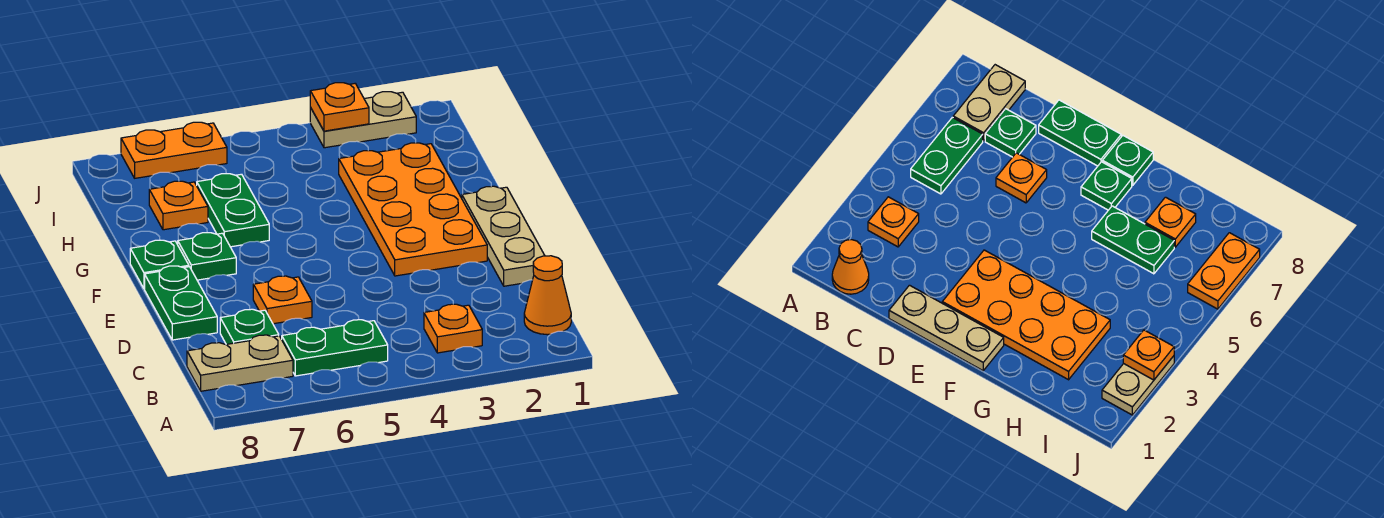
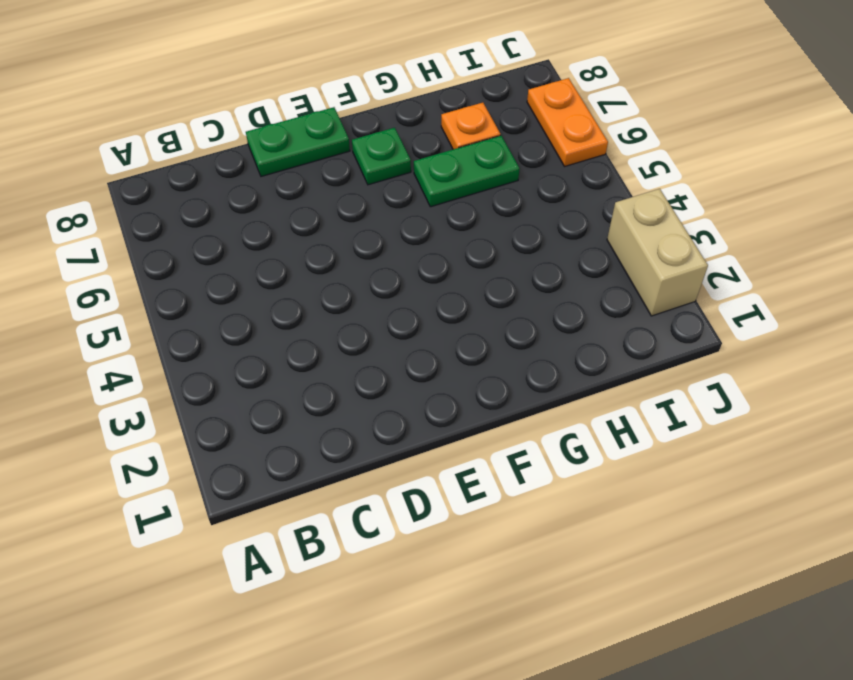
tan 1x2 brick [607,189,708,316] -> tan 1x2 plate [310,92,416,148]
none -> orange 1x1 cone [524,256,571,335]
none -> orange 1x1 plate [424,304,482,353]
none -> green 1x2 plate [282,320,388,376]

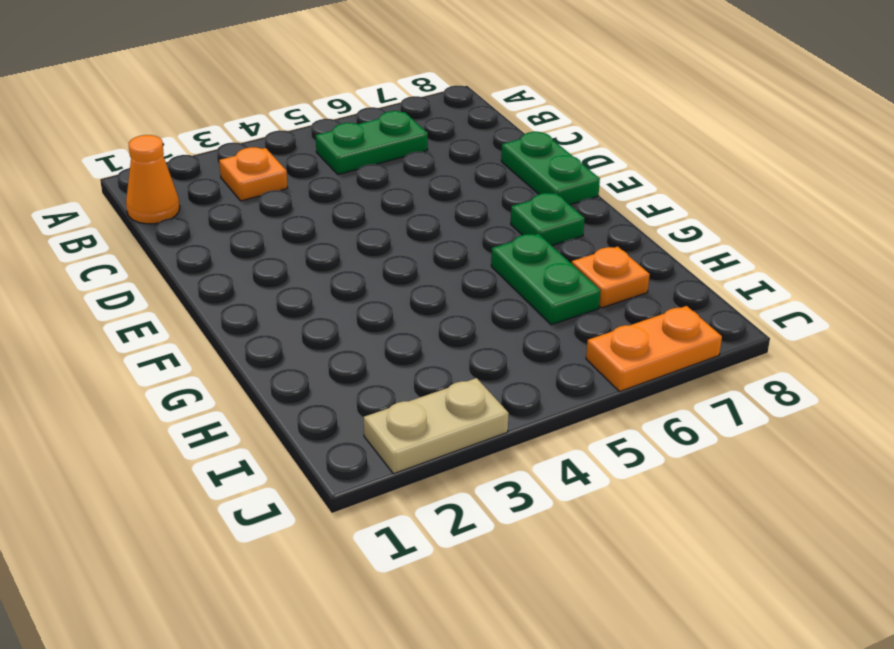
none -> tan 1x2 plate [187,335,293,391]
none -> green 1x1 plate [220,309,279,344]
none -> tan 1x3 plate [462,186,545,286]

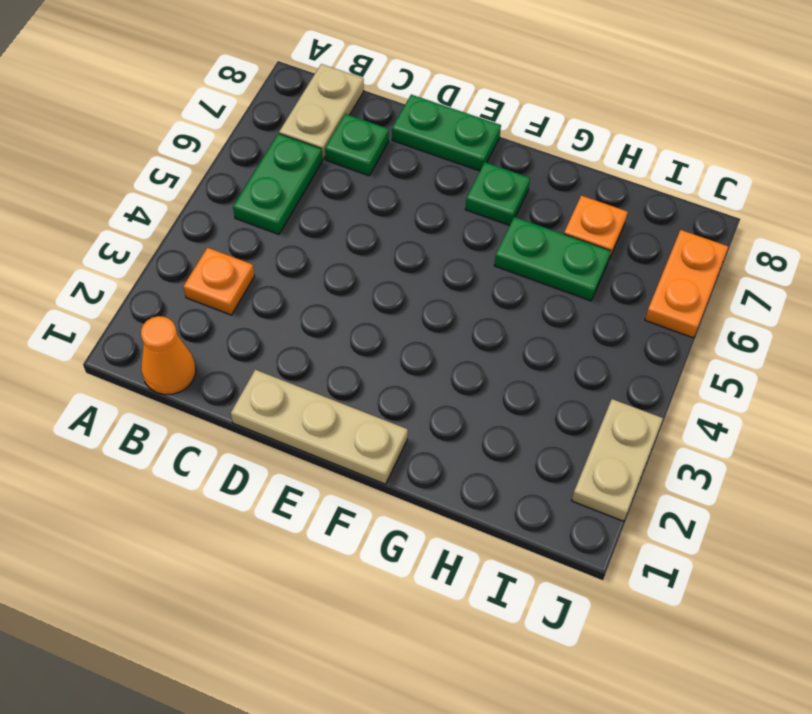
none -> orange 1x1 plate [253,276,312,324]
none -> orange 2x4 plate [339,143,487,276]
none -> green 1x1 plate [130,240,189,289]

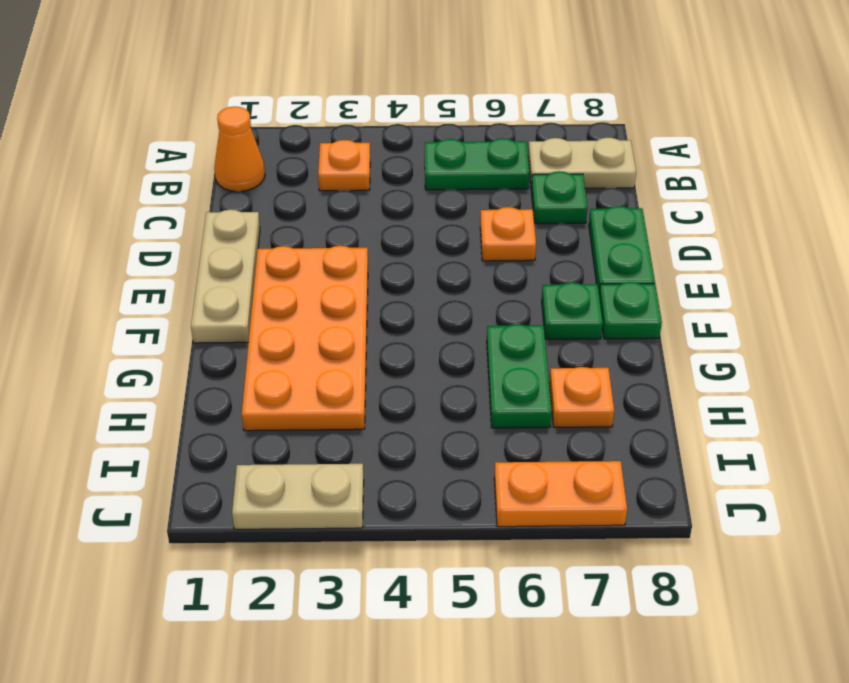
none -> orange 1x1 plate [310,83,369,131]

